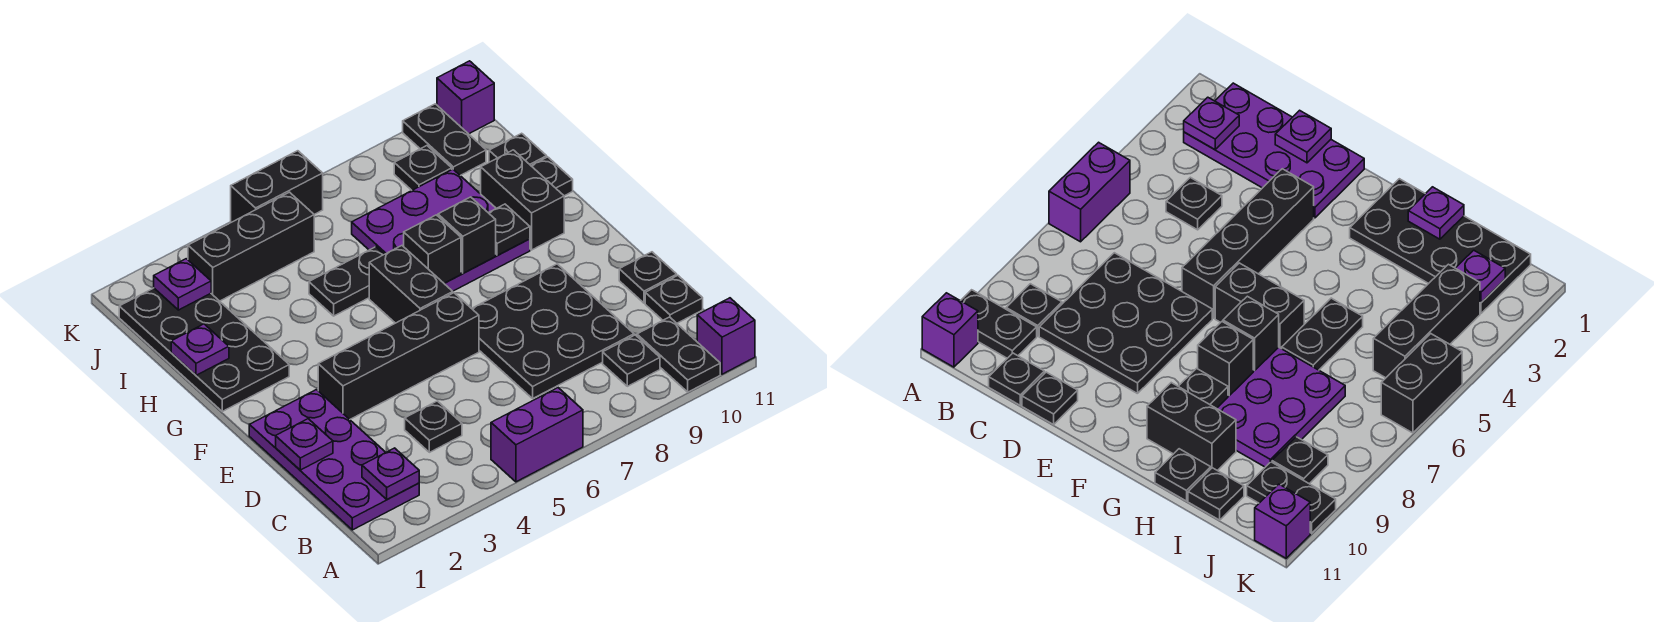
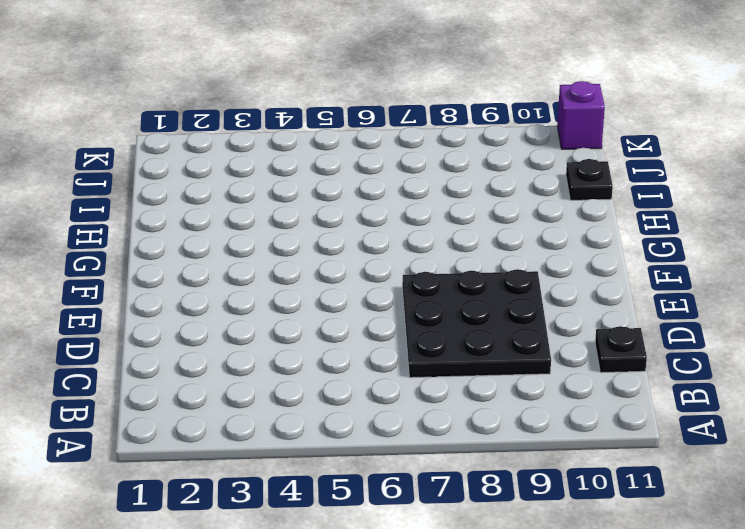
none -> purple 1x2 brick [491,388,583,482]
none -> black 1x2 plate [637,317,720,392]
none -> purple 1x1 brick [697,298,755,374]

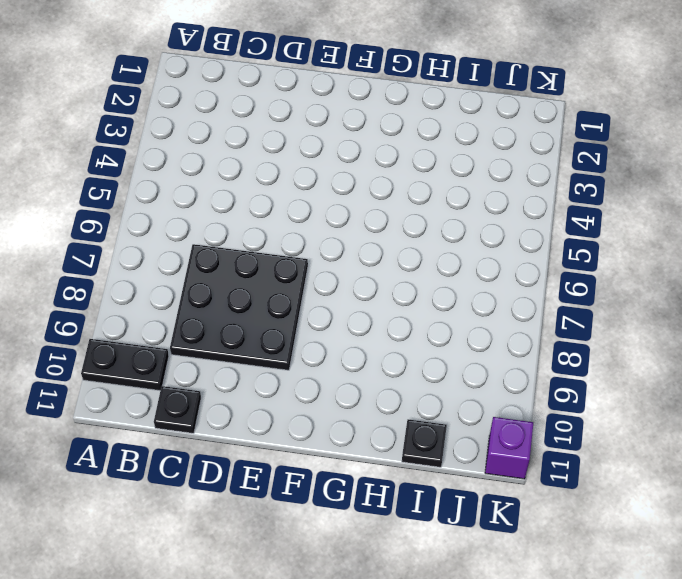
none -> purple 1x2 brick [491,388,583,482]
none -> purple 1x1 brick [697,298,755,374]
none -> purple 2x4 plate [249,390,419,530]

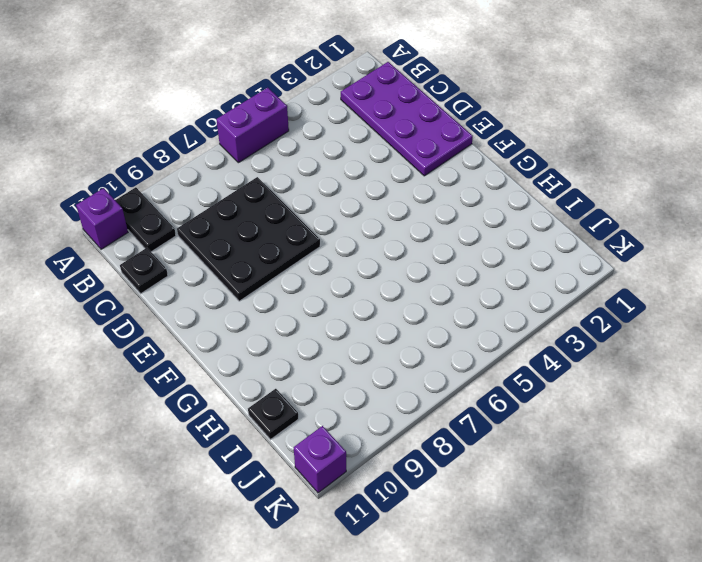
none -> black 1x1 plate [603,335,660,386]
none -> black 1x1 plate [405,401,462,452]
none -> black 1x1 plate [619,252,677,303]

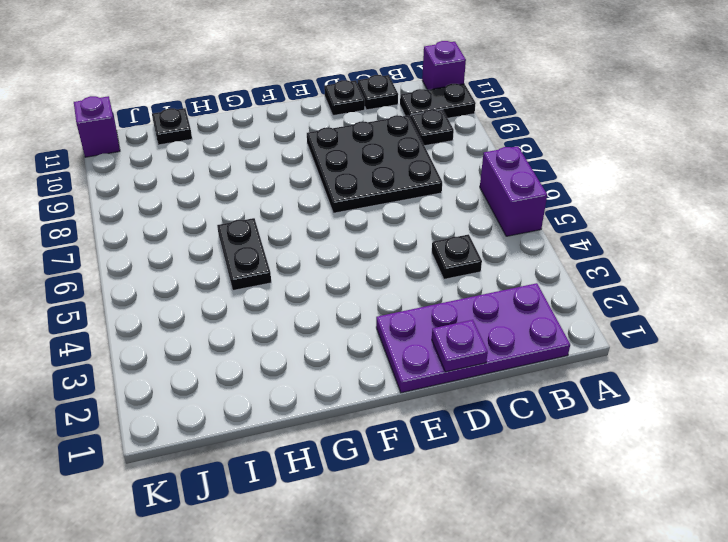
none -> black 1x4 brick [318,293,479,419]
none -> black 1x2 brick [369,246,453,323]
none -> black 2x4 plate [119,288,289,411]

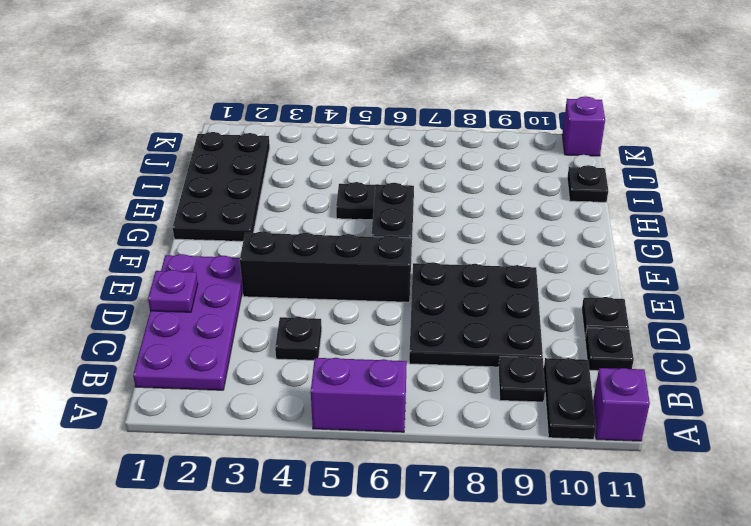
none -> purple 3x3 plate [352,169,530,291]
none -> black 1x2 brick [481,150,564,250]
none -> black 1x1 plate [531,157,573,196]

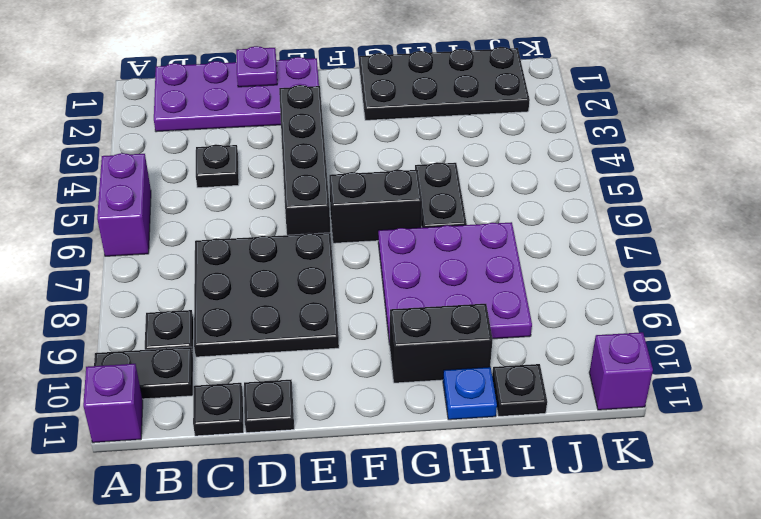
blue 1x1 plate [443,367,497,420] -> black 1x1 plate [531,157,573,196]
none -> black 1x3 brick [188,192,314,301]
none -> black 1x1 plate [394,146,452,190]
none -> black 1x2 plate [403,104,486,176]

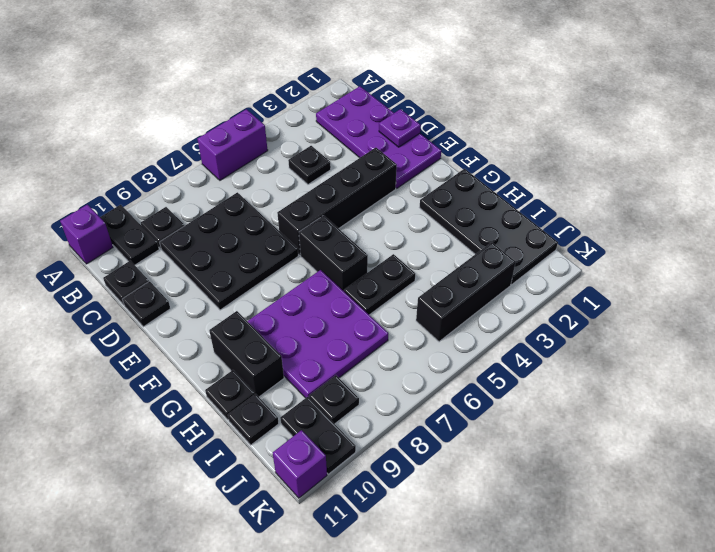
none -> black 1x2 brick [231,151,323,222]
none -> purple 1x1 plate [362,448,419,499]
none -> black 1x1 brick [404,215,461,283]

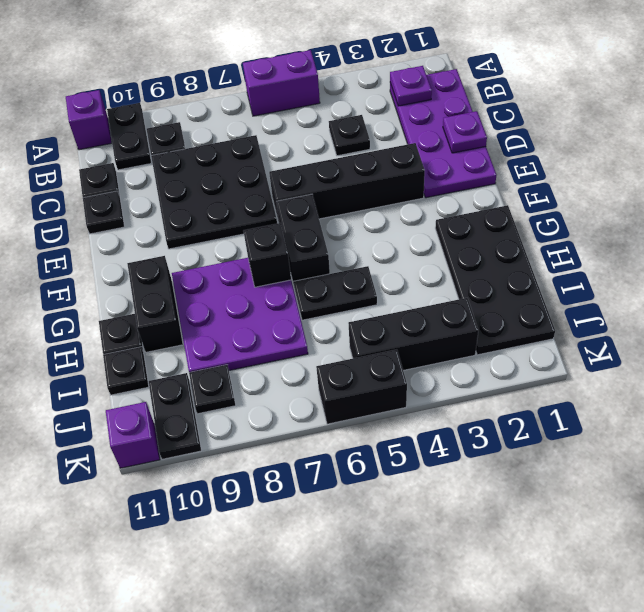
none -> black 1x1 brick [438,197,496,273]
none -> black 1x1 plate [489,204,530,256]
none -> purple 1x1 plate [171,324,229,375]

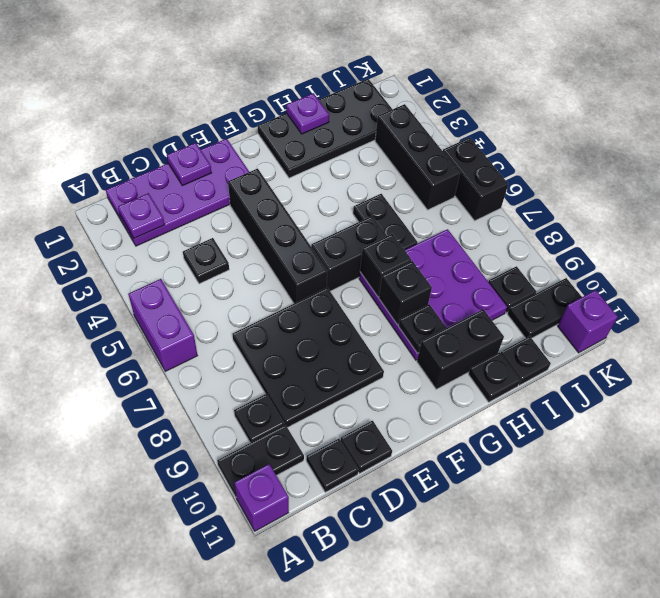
none -> purple 1x1 plate [154,259,211,310]

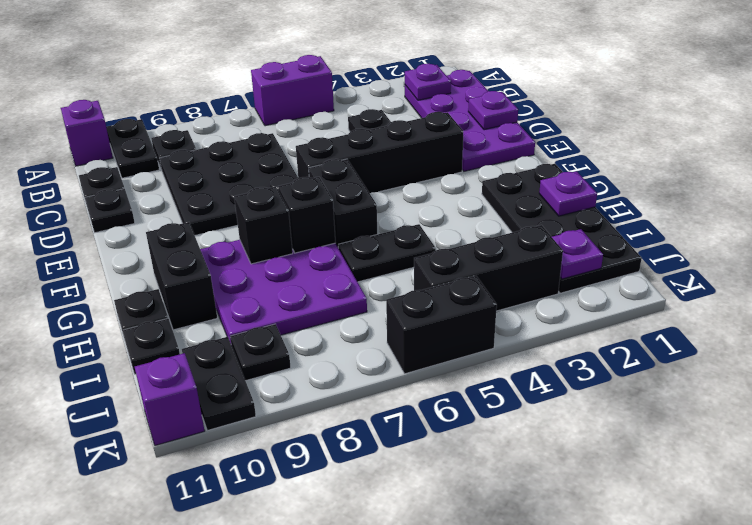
none -> black 1x1 plate [489,204,530,256]

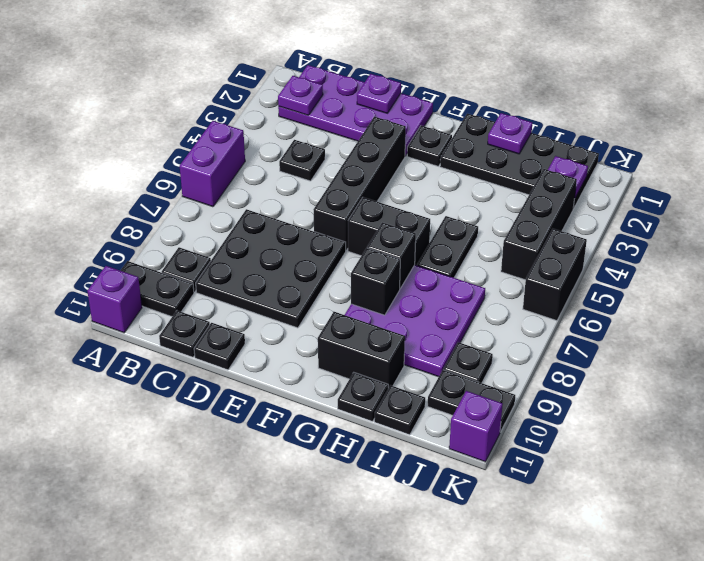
black 1x1 plate [407,126,452,166] -> black 1x1 plate moved to [489,204,530,256]

